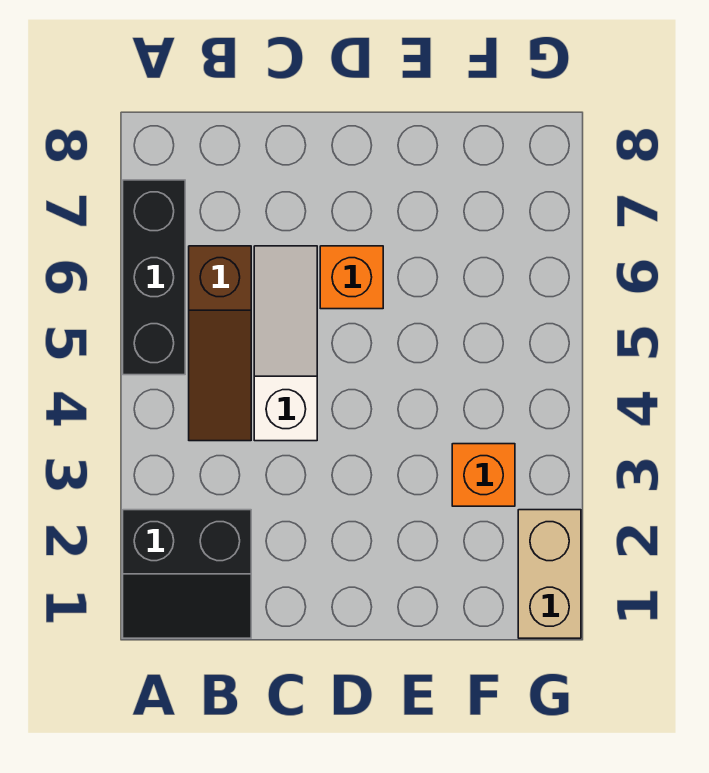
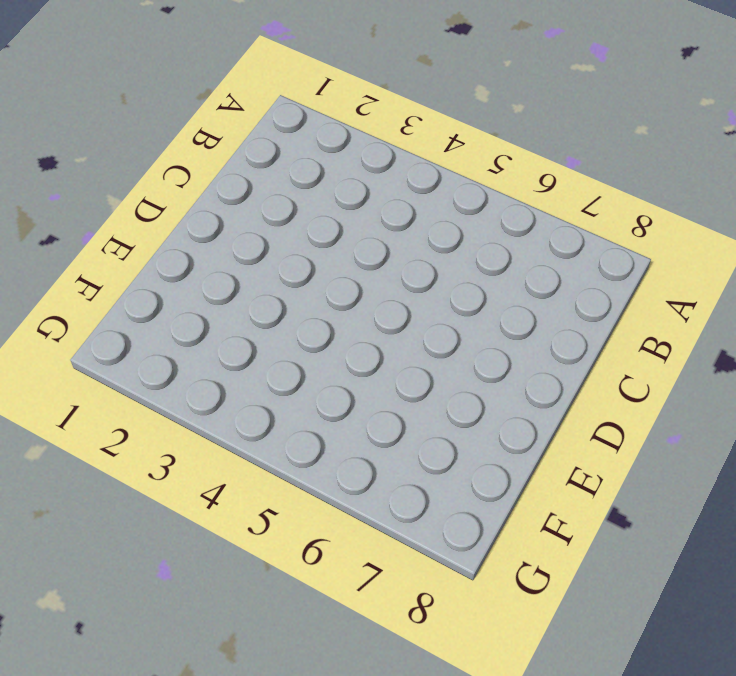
none -> black 2x2 slope [123,510,251,638]
none -> black 1x3 brick [123,180,185,375]

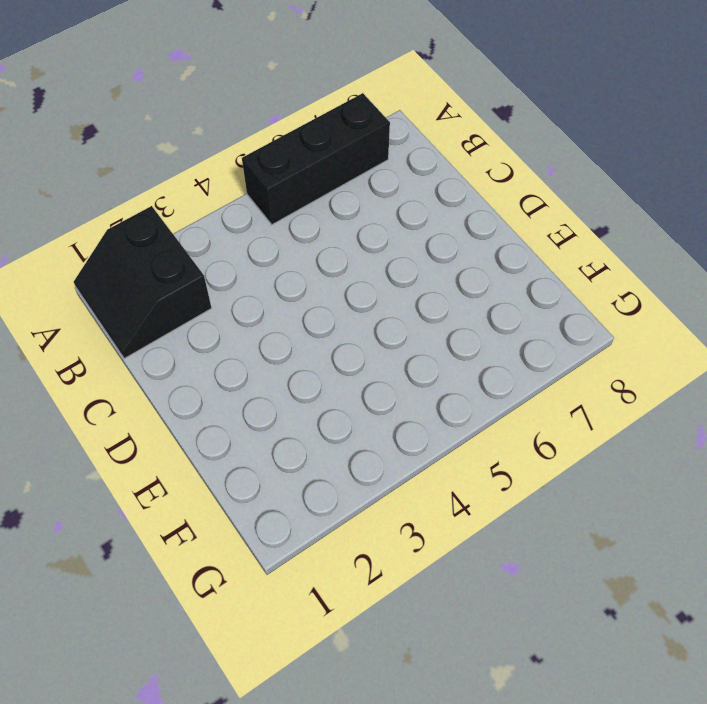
none -> brown 1x3 slope [189,246,251,441]
none -> white 1x3 slope [254,246,317,441]

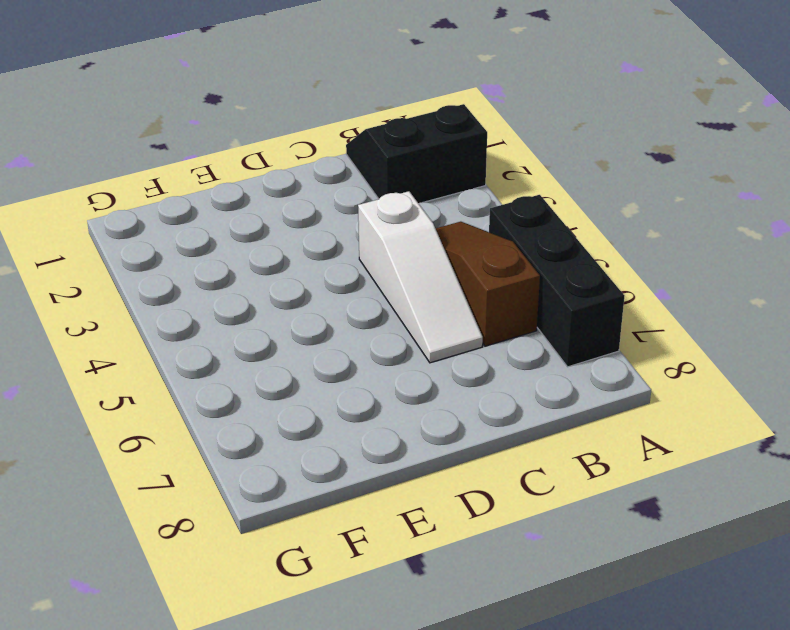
none -> orange 1x1 brick [320,246,383,309]
none -> orange 1x1 brick [452,444,515,506]

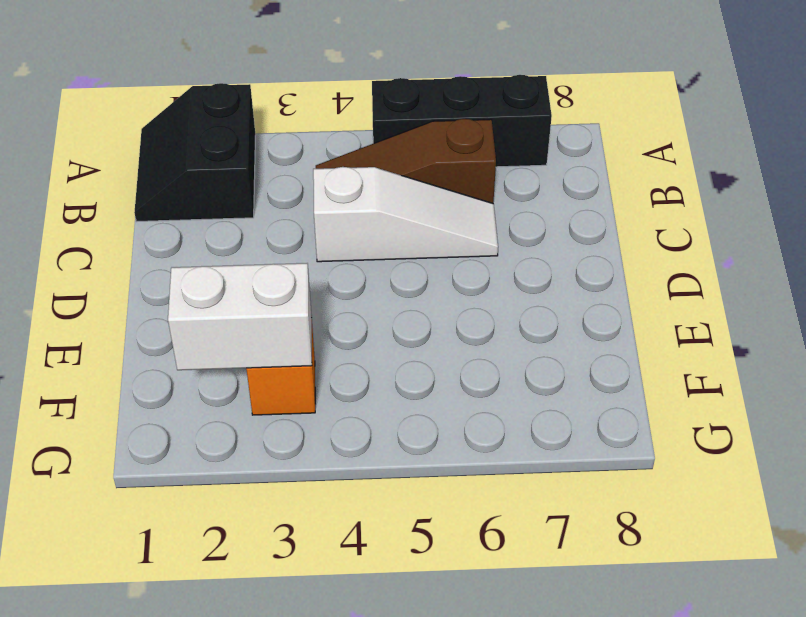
white 1x2 brick [168,263,312,370] -> none
none -> orange 1x1 brick [320,246,383,309]
none -> tan 1x2 brick [518,510,581,638]

